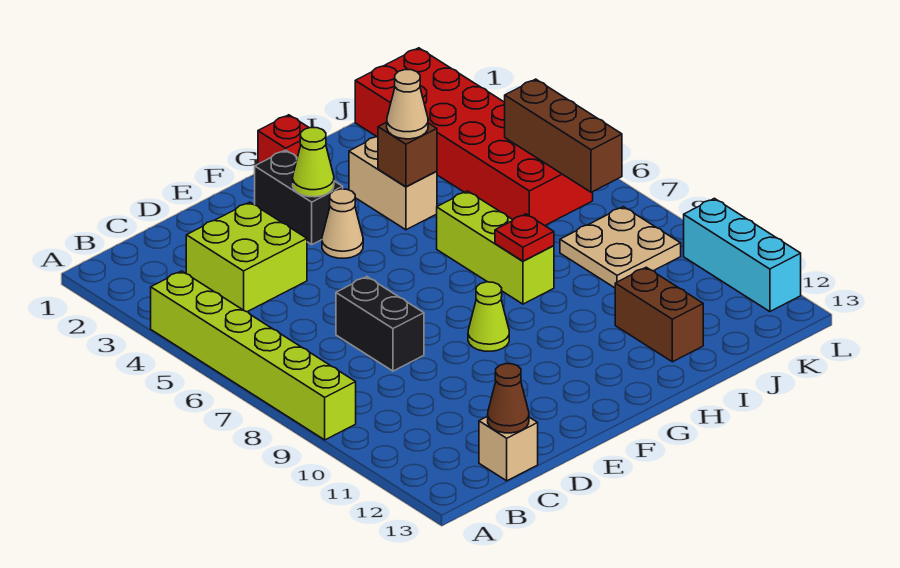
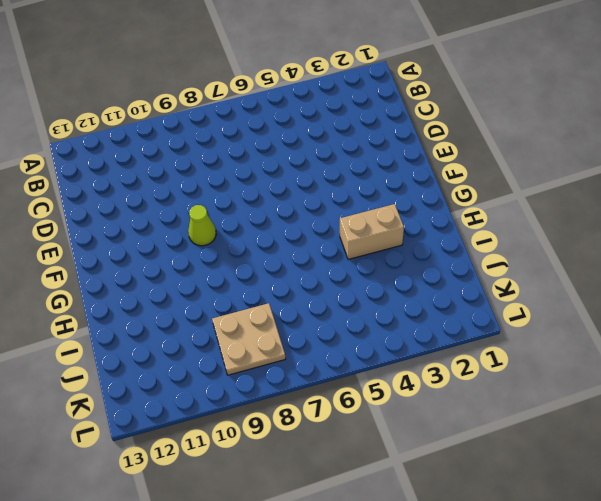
none -> lime 1x6 brick [151,271,356,440]
none -> lime 2x2 brick [186,202,307,312]
none -> tan 1x1 brick [479,416,538,481]

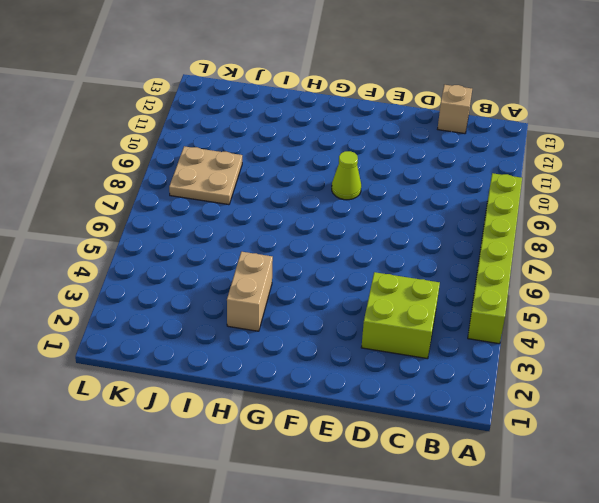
none -> black 1x2 brick [336,277,424,371]
none -> black 1x2 brick [255,150,343,244]
none -> tan 1x1 cone [322,189,363,258]

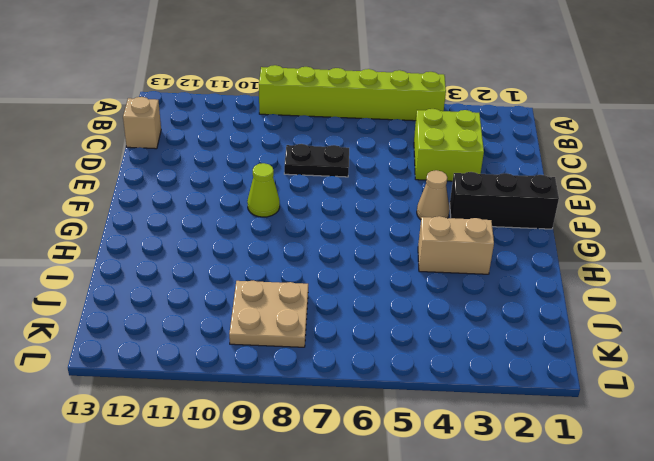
black 1x2 plate [284,144,349,177] -> black 1x2 brick [336,277,424,371]
black 1x3 brick [450,172,559,229] -> black 1x2 brick [255,150,343,244]
none -> red 1x1 brick [258,115,309,164]
none -> lime 1x3 brick [437,191,554,304]
none -> brown 1x2 brick [615,267,703,362]

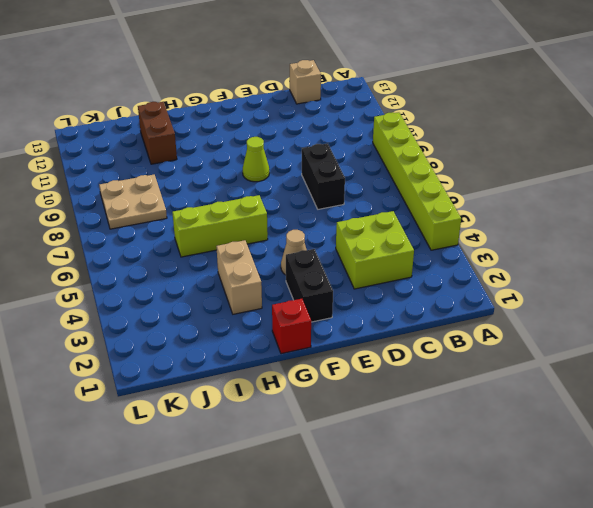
lime 1x3 brick [172,195,268,257] -> lime 1x3 brick turned to [437,191,554,304]
none -> red 2x6 brick [355,48,593,226]
none -> cyan 1x3 brick [684,198,801,312]
none -> brown 1x1 cone [488,364,529,433]

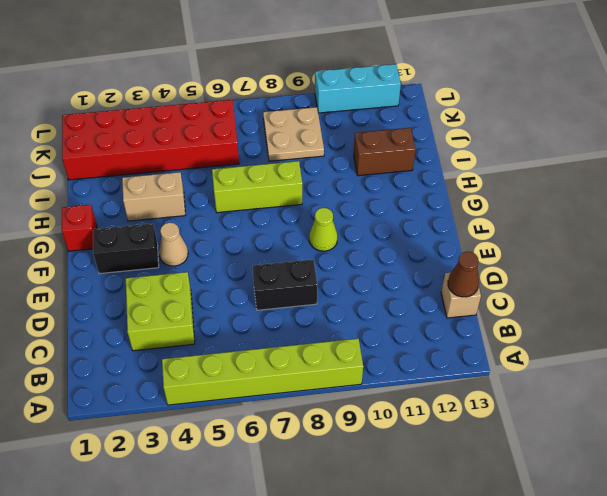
none -> lime 1x1 cone [293,128,334,197]
none -> brown 1x1 brick [378,122,437,187]
none -> red 1x1 plate [495,214,554,261]

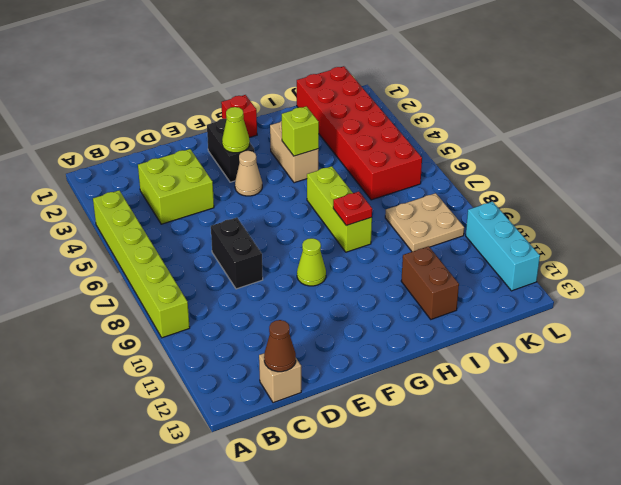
lime 1x1 brick [282,106,319,156] -> brown 1x1 brick [378,122,437,187]
none -> brown 1x3 brick [505,79,622,192]
none -> tan 1x1 cone [387,70,428,139]

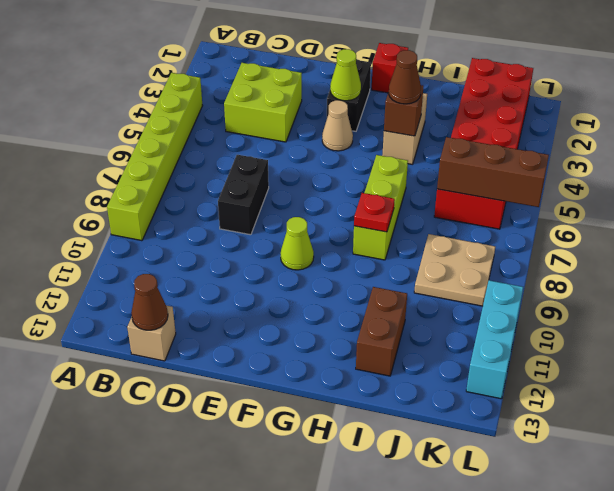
brown 1x1 cone [389,50,421,104] -> tan 1x1 cone [387,70,428,139]
brown 1x3 brick [437,137,549,207] -> brown 1x3 brick turned to [505,79,622,192]

